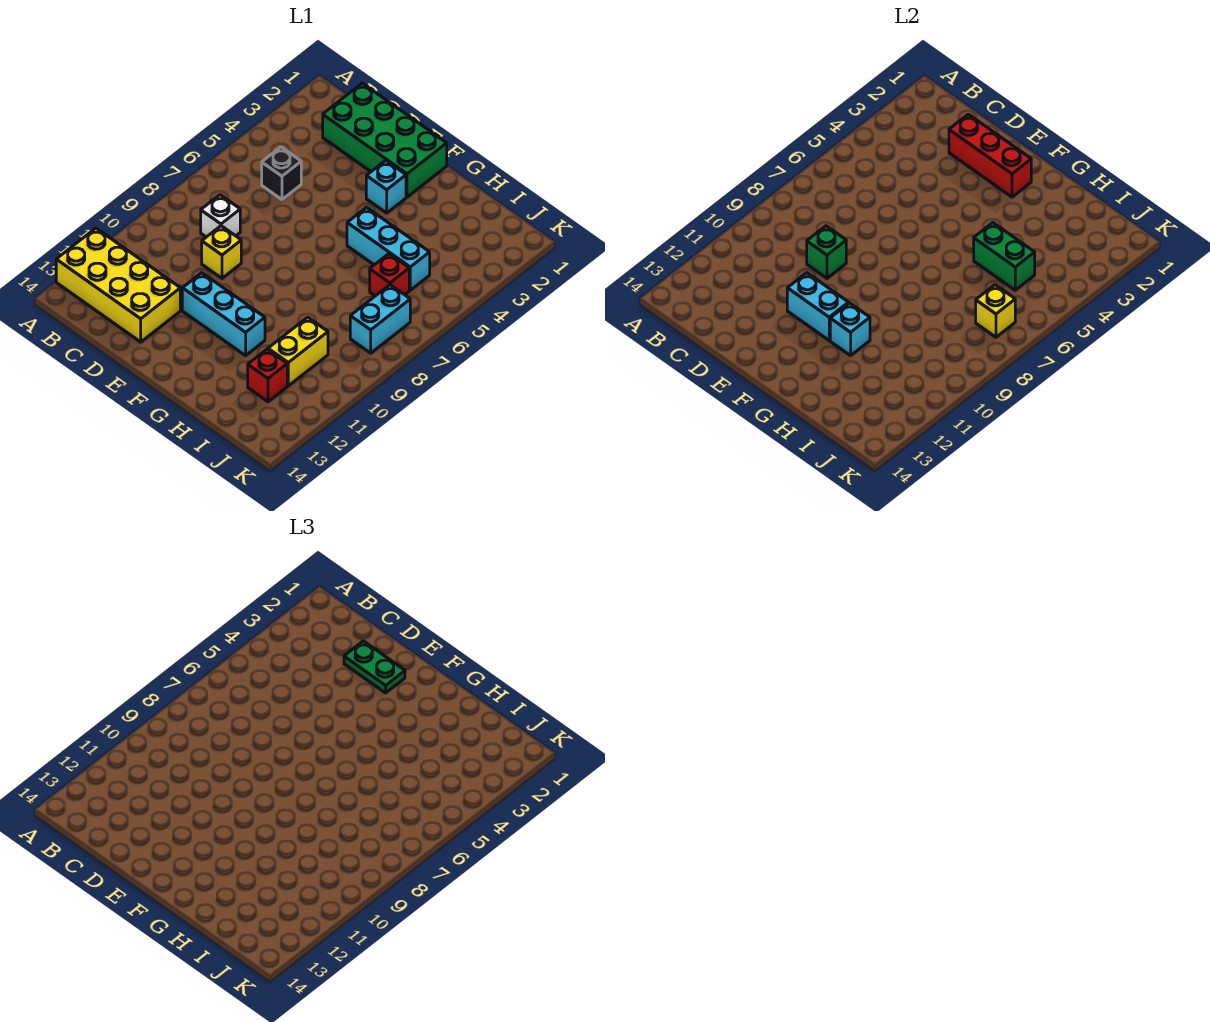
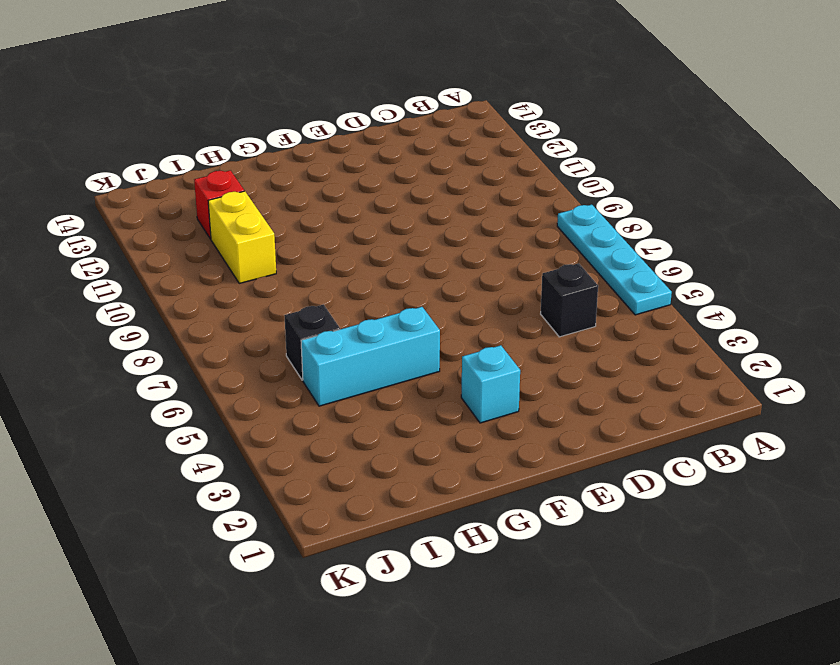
cyan 1x4 plate [557,205,672,315] -> none
black 1x1 brick [285,305,340,380] -> red 1x1 brick [370,254,409,296]
none -> yellow 2x4 brick [56,228,180,342]
none -> green 2x4 brick [323,83,447,197]
none -> white 1x1 brick [201,195,240,237]

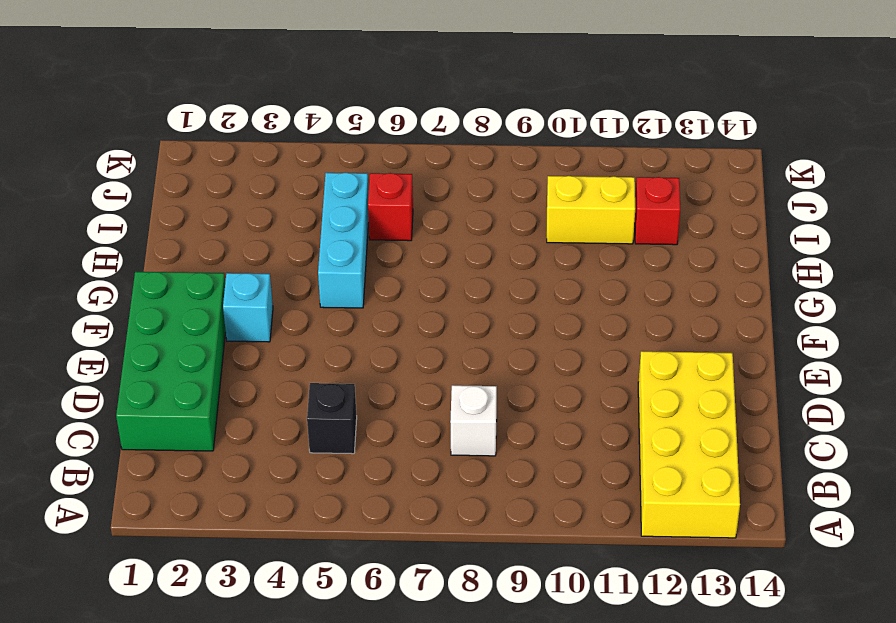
none -> yellow 1x1 brick [202,226,241,278]
none -> cyan 1x3 brick [182,273,265,356]
none -> cyan 1x2 brick [350,285,410,353]

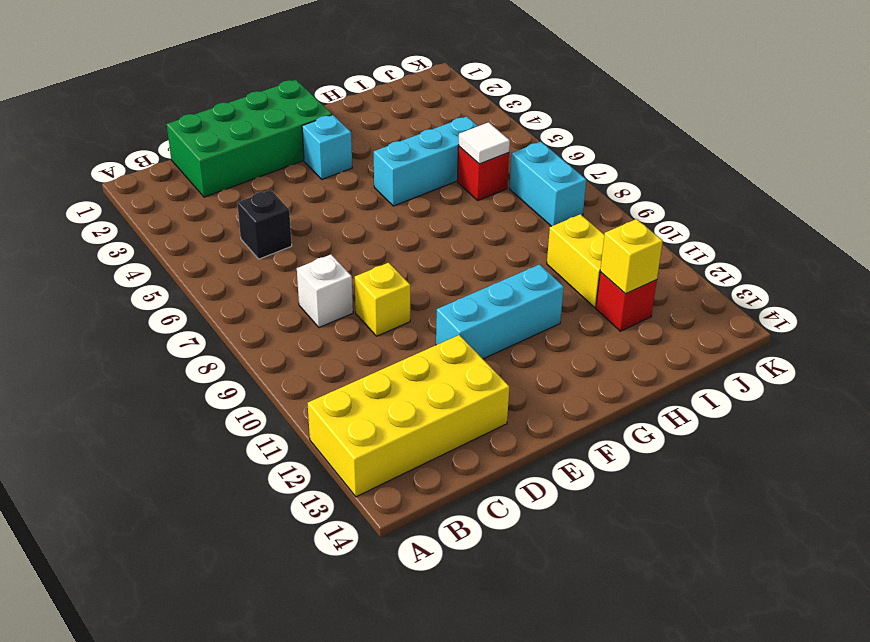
white 1x1 tile [459,122,510,164] -> none
yellow 1x1 brick [600,219,663,294] -> yellow 1x1 brick moved to [976,285,1015,337]
none -> red 1x3 brick [949,114,1031,197]
none -> green 1x1 brick [807,226,846,278]
none -> cyan 1x2 brick [787,273,849,340]

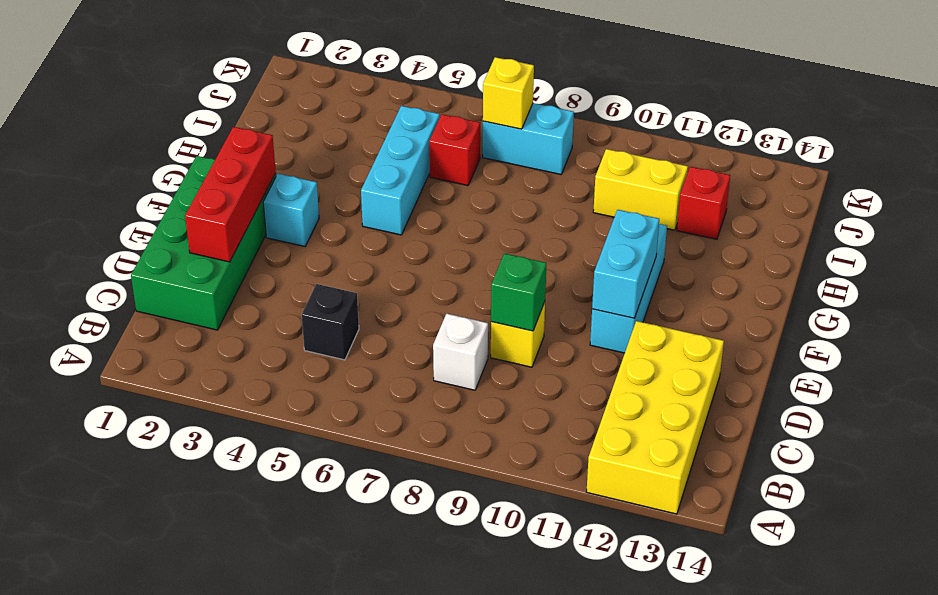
none -> cyan 1x1 brick [830,303,870,356]
none -> green 1x2 brick [974,223,1035,290]
none -> green 1x2 plate [344,641,405,693]

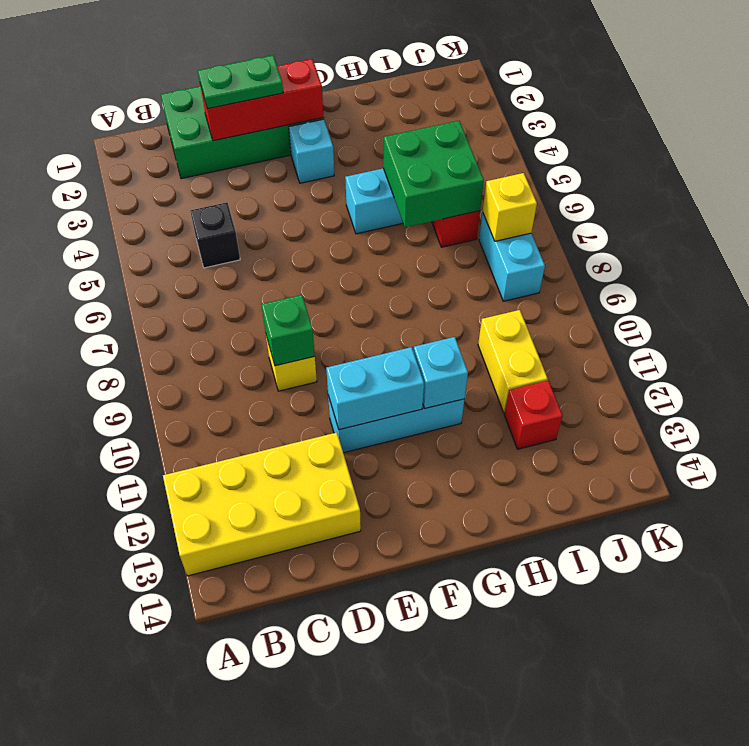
green 2x2 brick [383,121,484,227] -> green 1x2 brick [974,223,1035,290]
none -> white 1x1 brick [201,195,240,237]

